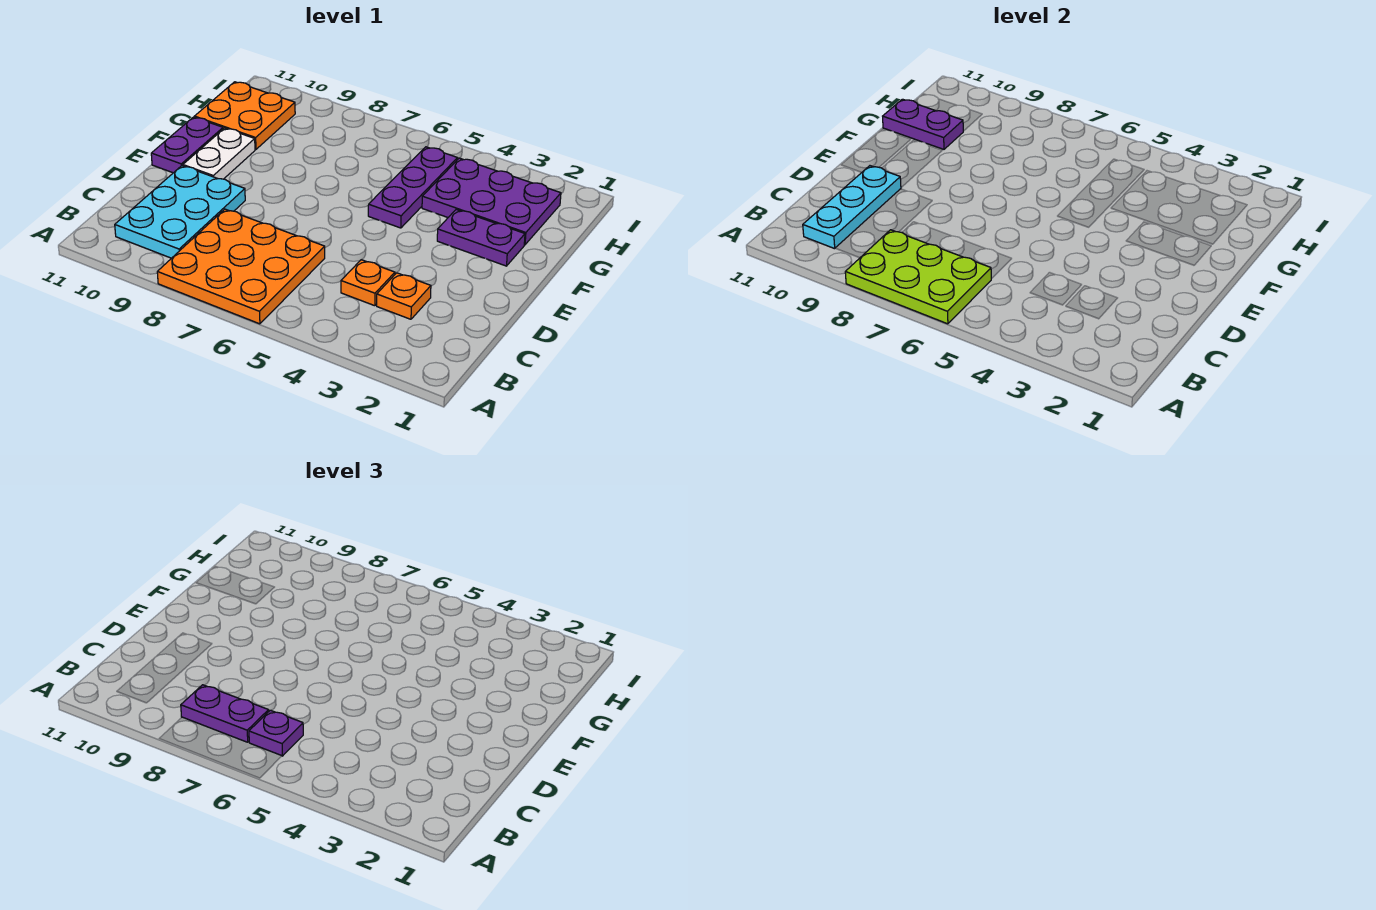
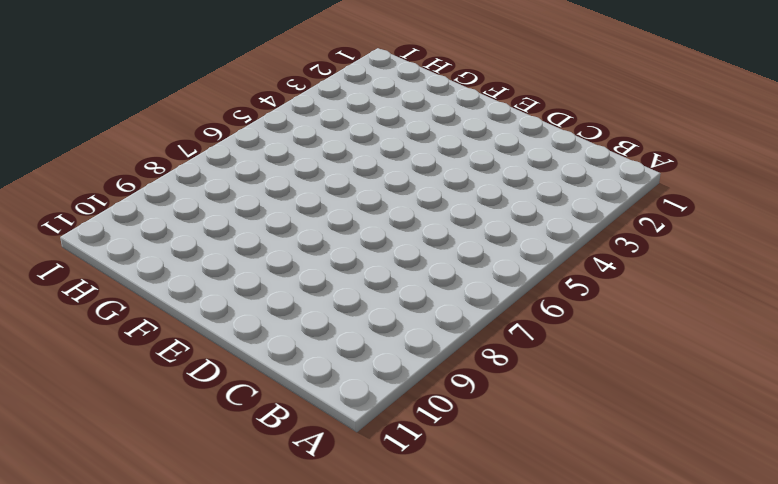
none -> orange 3x3 plate [157,209,325,324]
none -> cyan 2x3 plate [115,166,245,258]
none -> orange 1x1 plate [377,273,431,319]

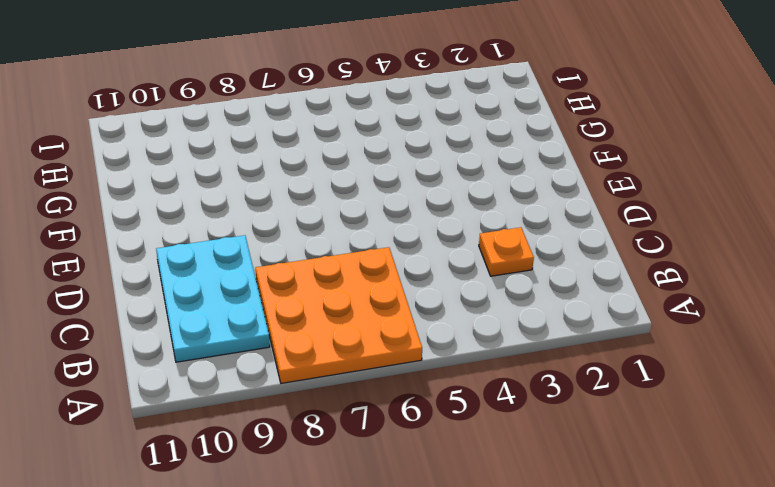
none -> orange 1x1 plate [341,260,395,306]
none -> white 1x2 plate [183,128,255,179]
none -> purple 1x2 plate [151,117,223,173]

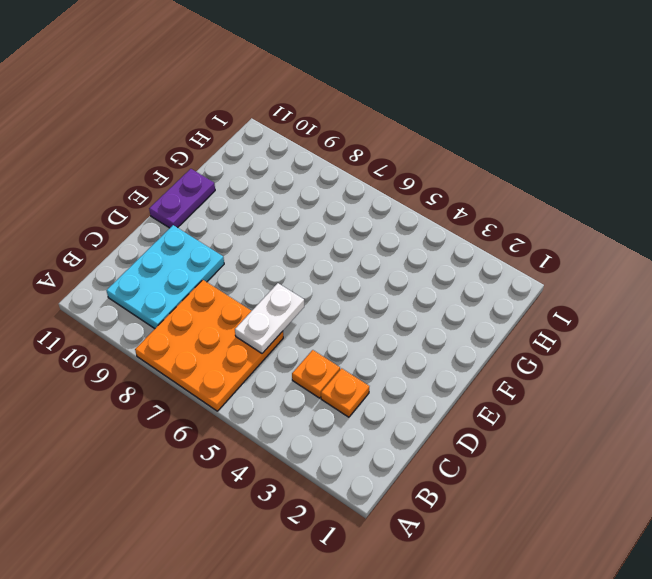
white 1x2 plate [235,283,304,353] -> white 1x2 plate moved to [183,128,255,179]
none -> purple 1x2 plate [437,209,525,266]
none -> purple 1x3 plate [368,147,458,228]
none -> purple 2x3 plate [422,158,561,245]

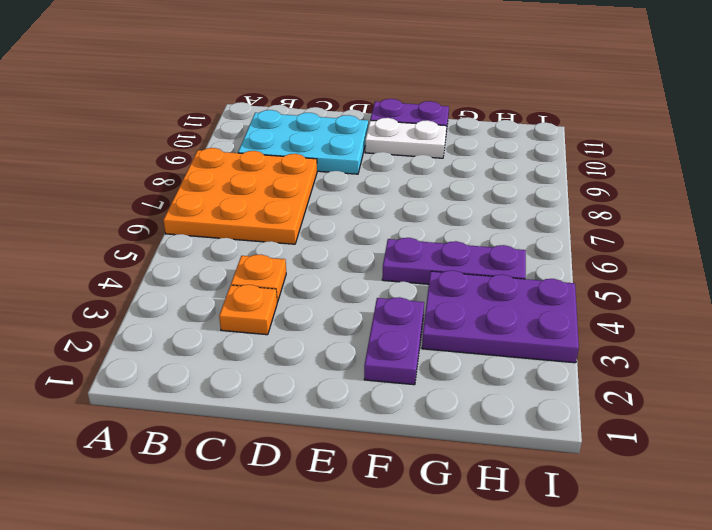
purple 2x3 plate [422,270,579,363] -> purple 2x3 plate turned to [422,158,561,245]
none -> orange 2x2 plate [195,82,295,149]
none -> lime 2x3 plate [845,230,991,324]
none -> cyan 1x3 plate [803,166,901,249]

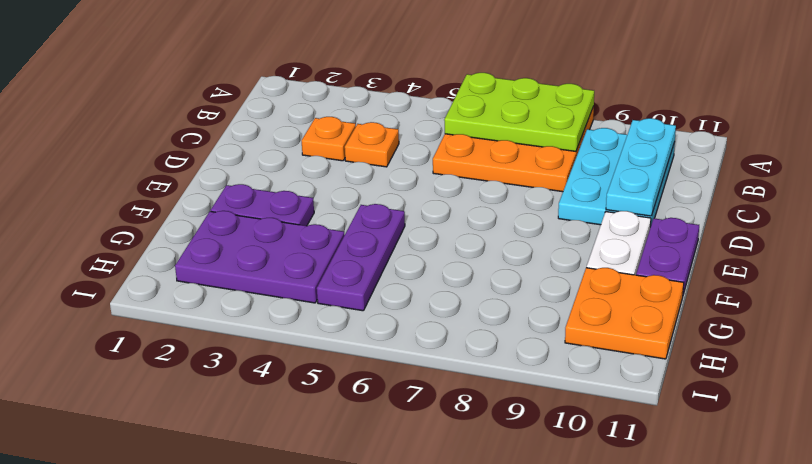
none -> purple 1x2 plate [883,99,963,149]
none -> purple 1x1 plate [249,710,303,756]
none -> purple 1x2 plate [181,685,269,742]

